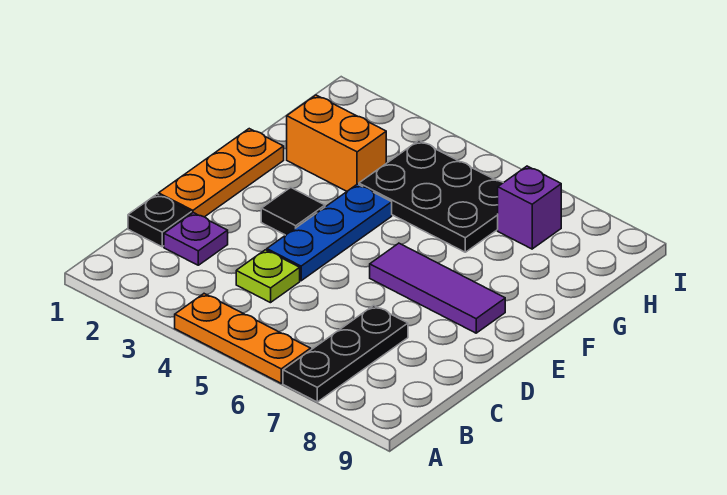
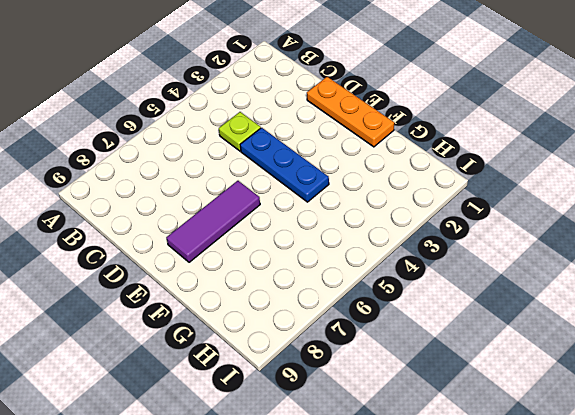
none -> orange 1x3 plate [175,294,311,383]
none -> black 1x3 plate [283,305,408,402]
none -> black 1x1 plate [128,194,191,247]

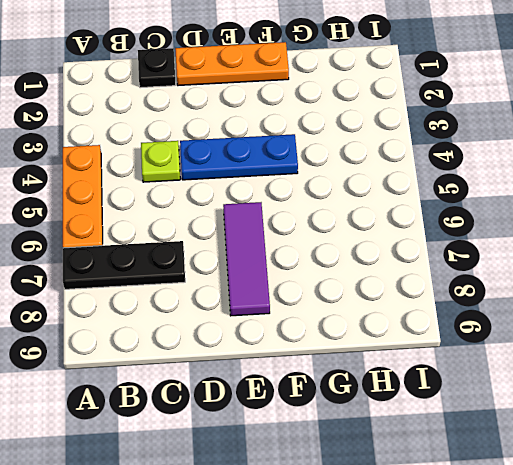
none -> purple 1x1 plate [164,213,228,265]
none -> black 1x1 tile [261,187,325,235]
none -> orange 1x2 brick [287,95,386,191]

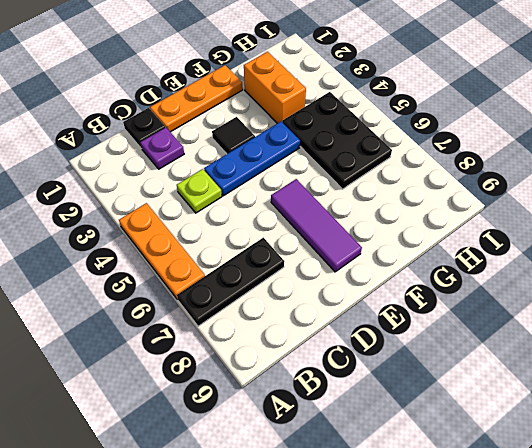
none -> purple 1x1 brick [498,166,561,249]

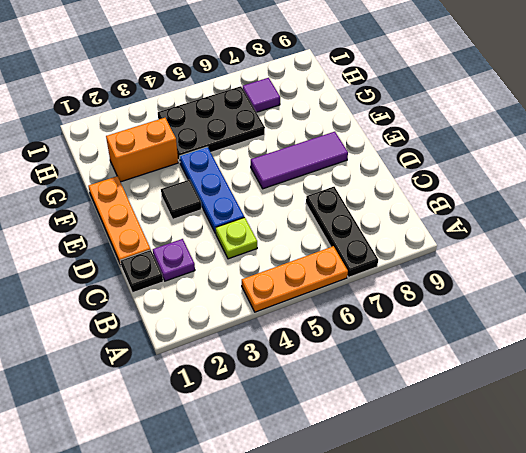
purple 1x1 tile [243,78,280,112] -> purple 1x1 brick [498,166,561,249]

